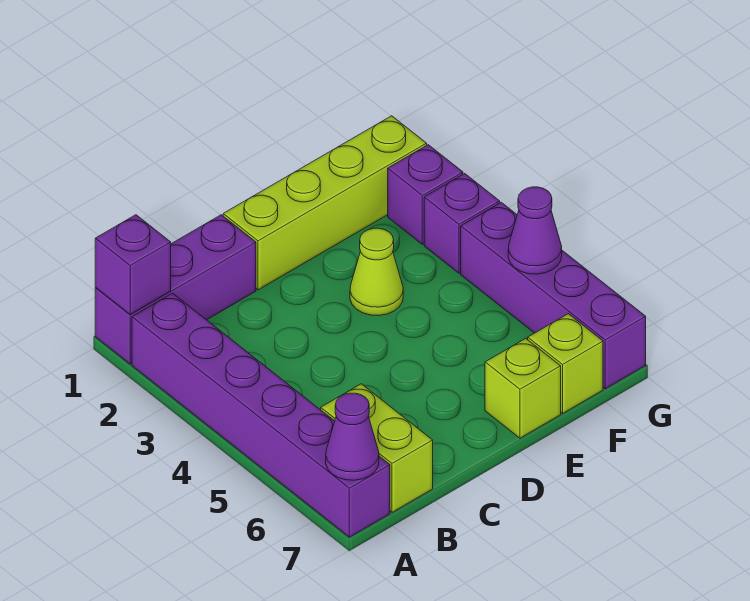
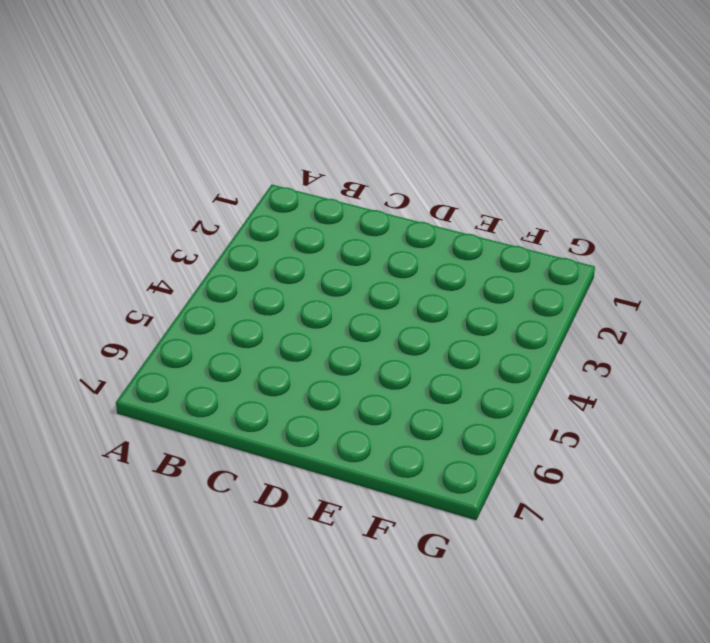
none -> purple 1x3 brick [95,215,256,364]
none -> purple 1x6 brick [132,293,390,537]
none -> lime 1x2 brick [321,384,433,512]

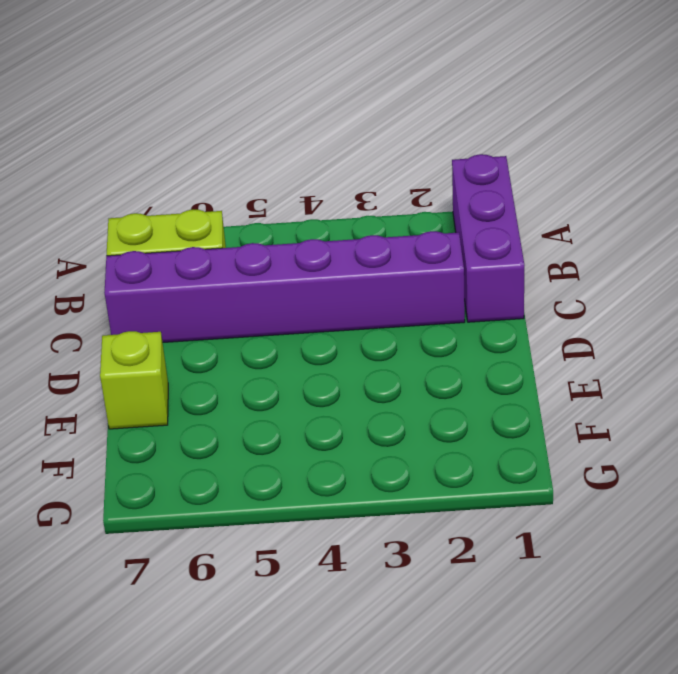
purple 1x6 brick [104,231,465,342] -> purple 1x6 brick moved to [132,293,390,537]
none -> lime 1x4 brick [223,116,427,290]
none -> lime 1x1 cone [350,228,403,316]
none -> lime 1x1 brick [528,314,603,413]

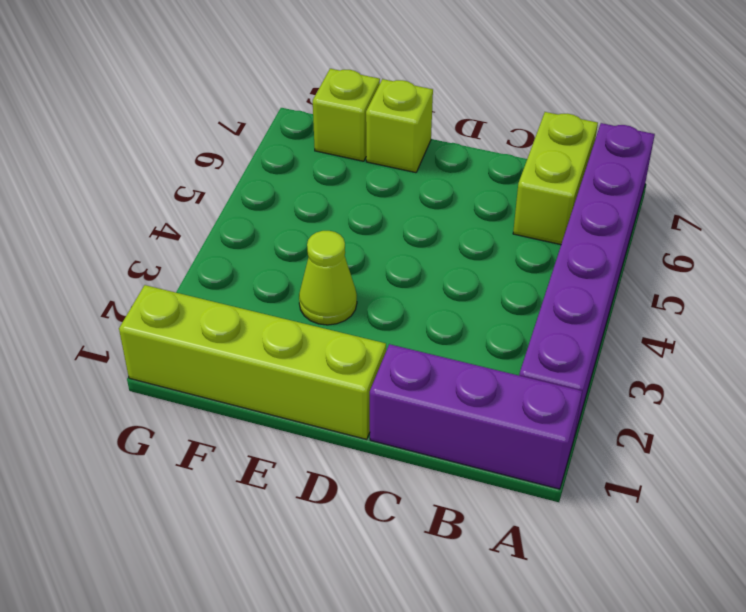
none -> purple 1x1 brick [388,145,463,244]
none -> purple 1x1 brick [424,174,500,273]
none -> purple 1x4 brick [461,202,646,389]

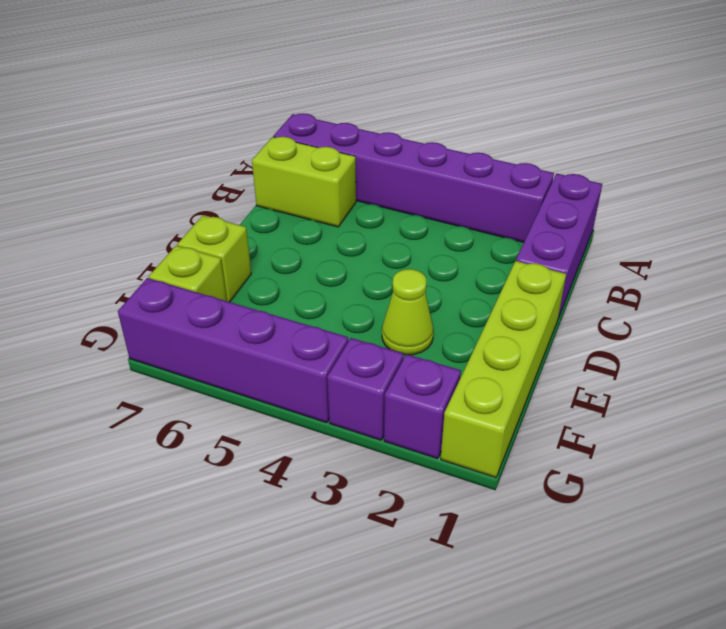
none -> purple 1x1 brick [95,215,171,315]
none -> purple 1x1 cone [326,393,379,480]
none -> purple 1x1 cone [508,187,562,274]

